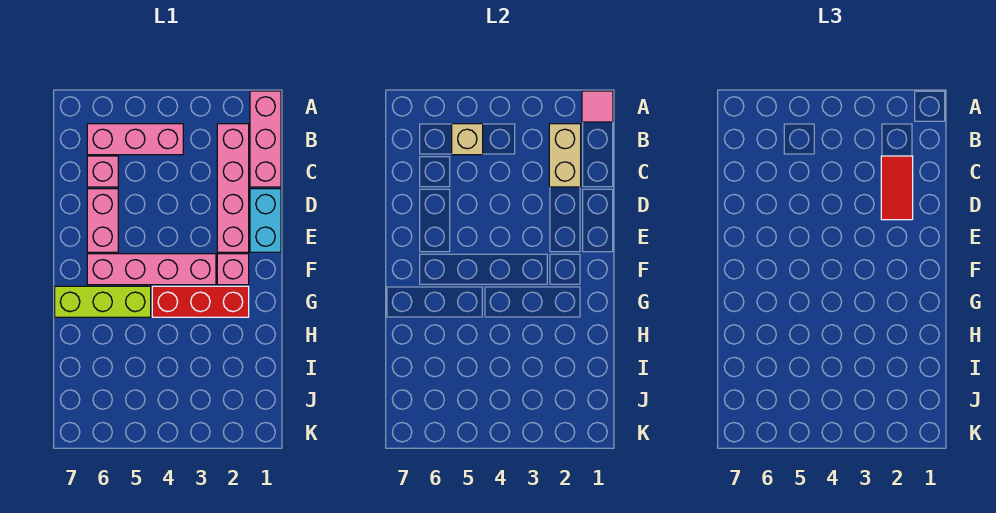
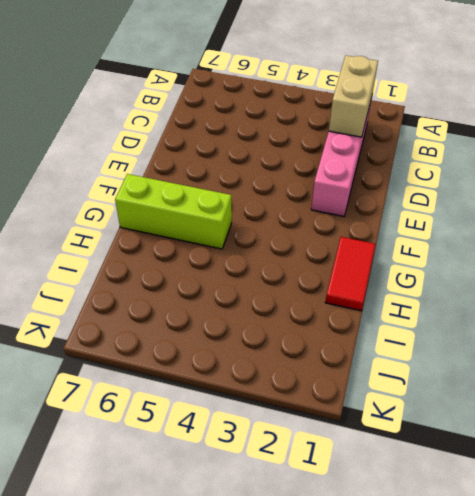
red 1x2 tile [325,237,376,311] -> red 1x2 tile moved to [881,156,913,220]
none -> pink 1x3 brick [250,91,281,187]
none -> pink 1x3 brick [87,124,183,155]
none -> pink 1x1 brick [87,156,118,187]

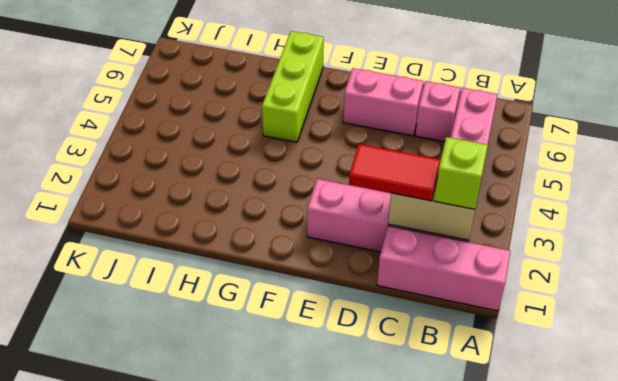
lime 1x1 brick [434,137,488,209] -> none
none -> cyan 1x2 brick [250,189,281,252]
none -> pink 1x1 brick [217,254,249,285]
none -> pink 1x4 brick [87,254,216,285]

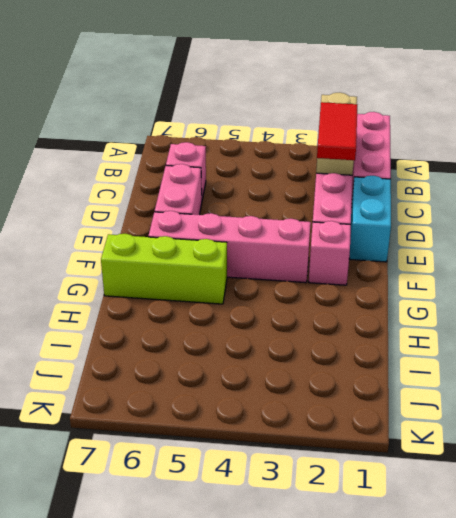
none -> pink 1x3 brick [87,124,183,155]
none -> red 1x3 brick [152,286,249,317]
none -> pink 1x1 tile [582,91,613,122]

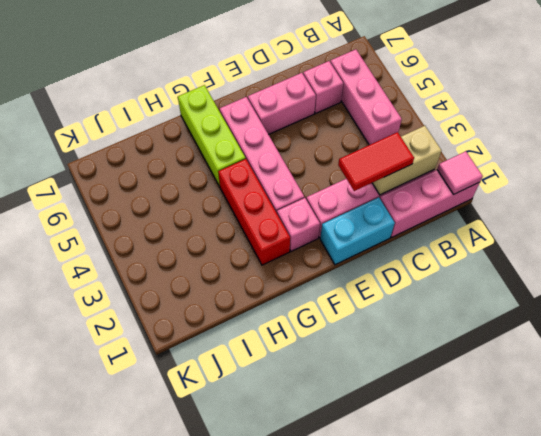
none -> tan 1x1 brick [452,124,483,155]

